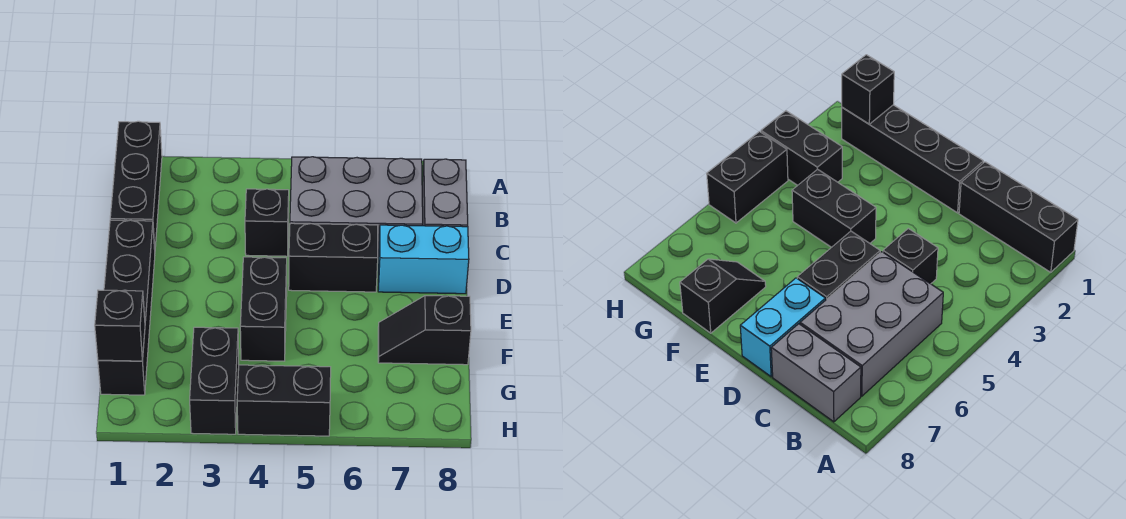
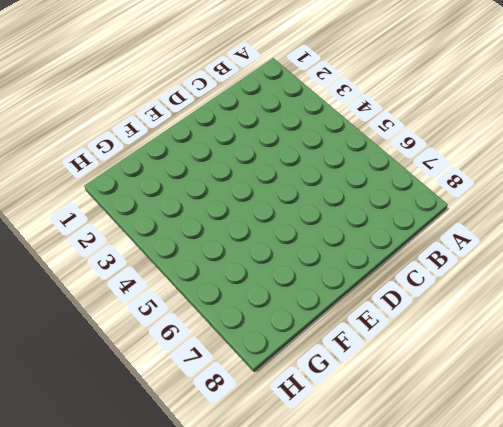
none -> black 1x3 brick [110,121,162,249]
none -> grey 2x3 brick [290,157,423,257]
none -> grey 1x2 brick [422,159,468,227]

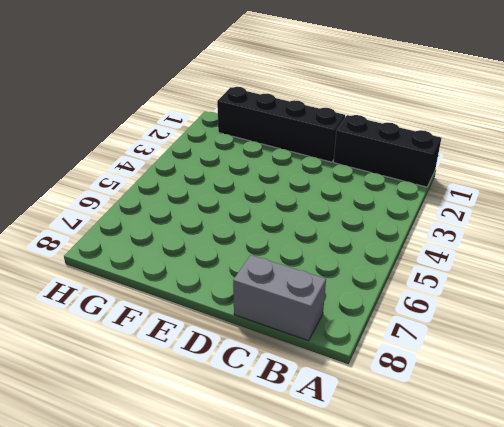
none -> grey 2x3 brick [290,157,423,257]
none -> black 1x1 brick [245,189,289,256]
none -> black 1x2 brick [289,223,378,292]

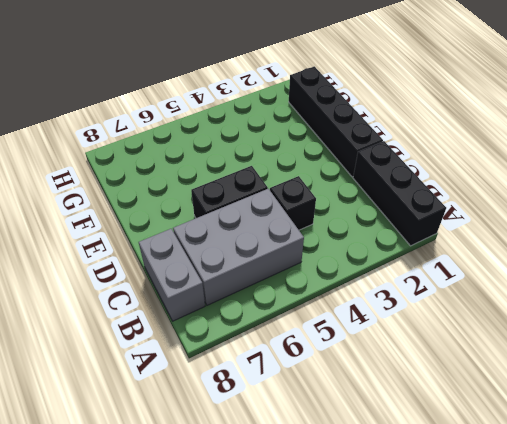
none -> cyan 1x2 brick [378,225,469,294]
none -> black 1x2 brick [240,257,287,361]
none -> black 1x2 slope [378,296,471,365]

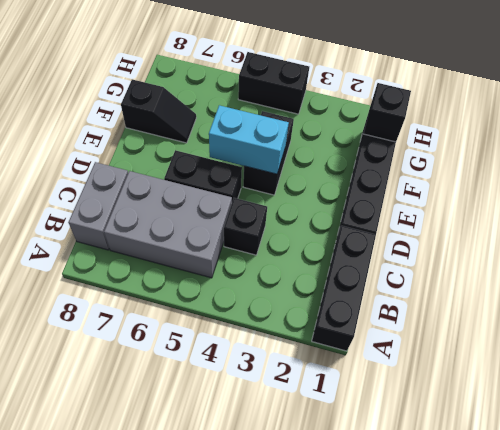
cyan 1x2 brick [209,105,289,174] -> cyan 1x2 brick moved to [378,225,469,294]
none -> black 1x2 brick [190,327,239,434]

